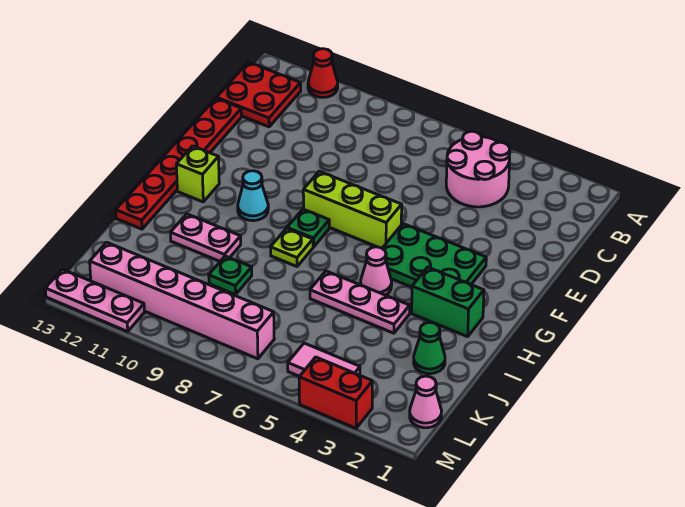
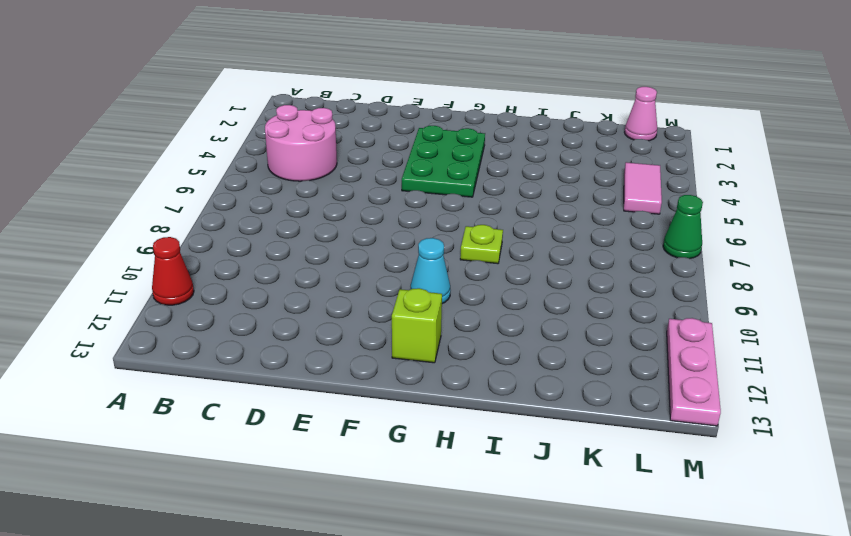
green 1x1 cone [663,195,703,258] -> green 1x1 cone moved to [414,323,445,374]
none -> red 2x2 plate [217,62,301,127]
none -> red 1x6 plate [116,98,242,229]
none -> lime 1x3 brick [303,171,402,248]

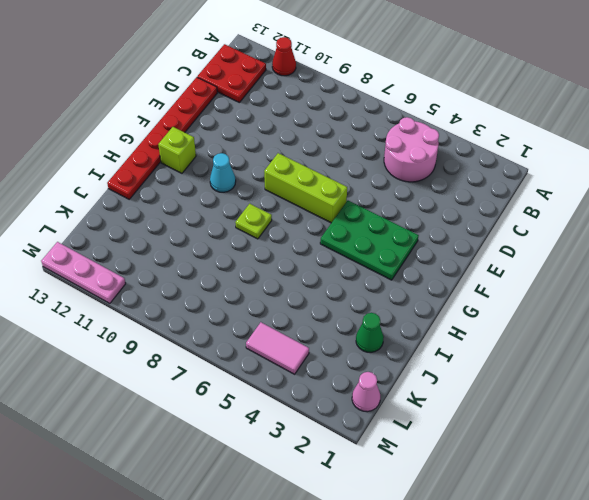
none -> green 1x1 plate [287,209,329,247]
none -> green 1x2 brick [412,267,484,337]
none -> pink 1x1 cone [361,247,392,295]

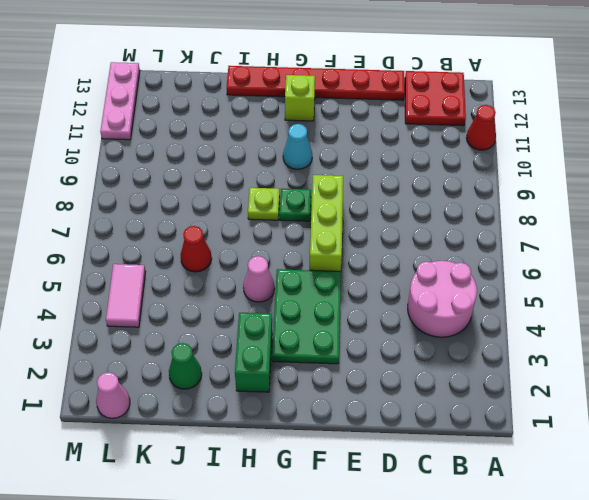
red 1x1 cone [181,226,212,272] -> none
none -> pink 1x3 plate [310,271,410,333]
none -> pink 1x2 plate [170,214,241,261]
none -> green 1x1 plate [209,256,252,295]

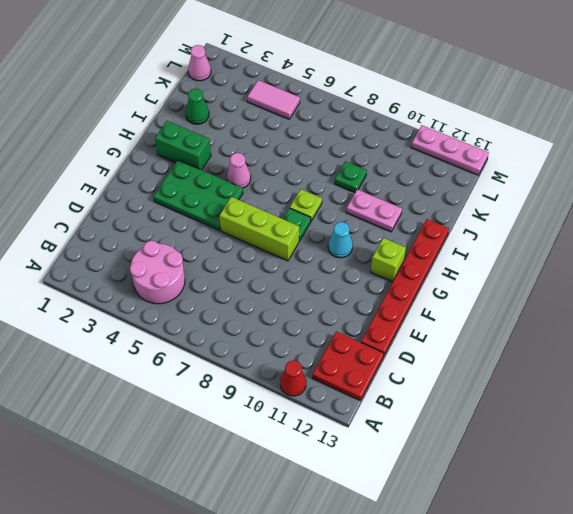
none -> pink 1x3 plate [310,271,410,333]
none -> pink 1x6 brick [90,242,274,359]
none -> red 1x2 brick [299,357,372,428]

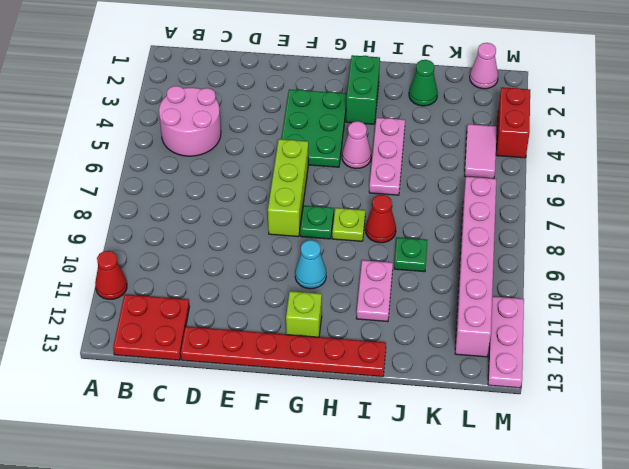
red 1x1 cone [365,195,396,243] -> none

